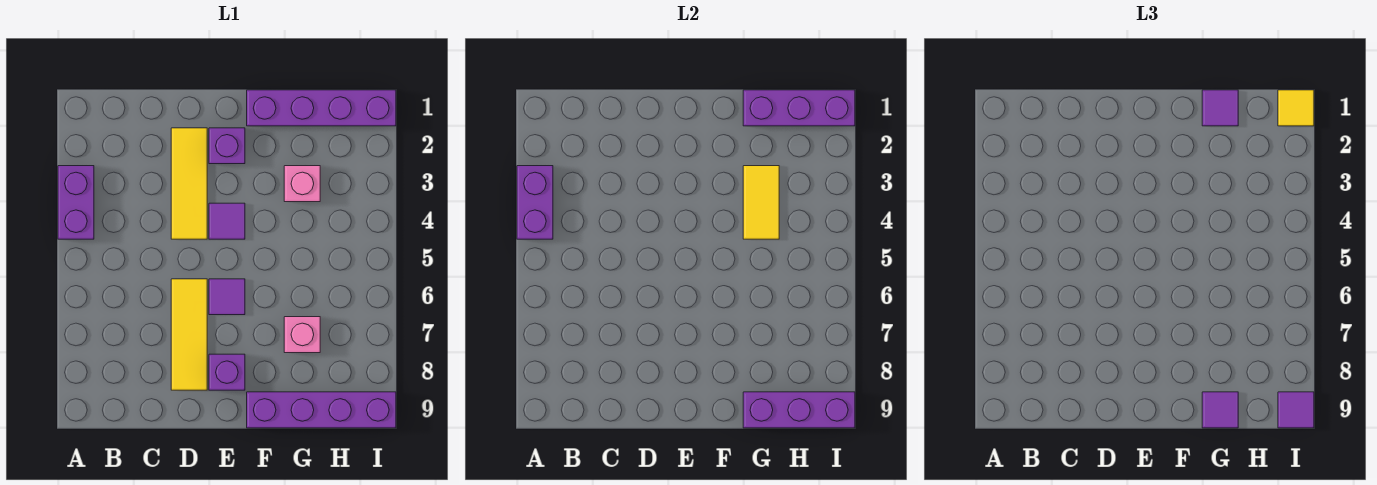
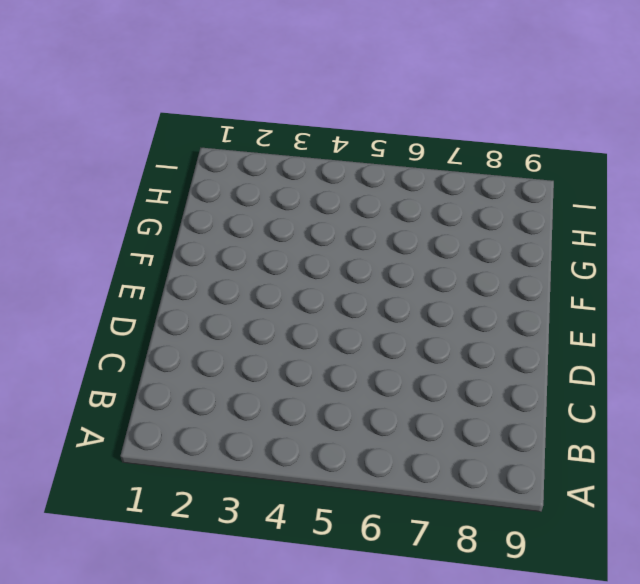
none -> purple 1x2 brick [58,166,94,239]
none -> yellow 1x3 tile [171,128,207,239]
none -> yellow 1x3 tile [171,279,207,390]

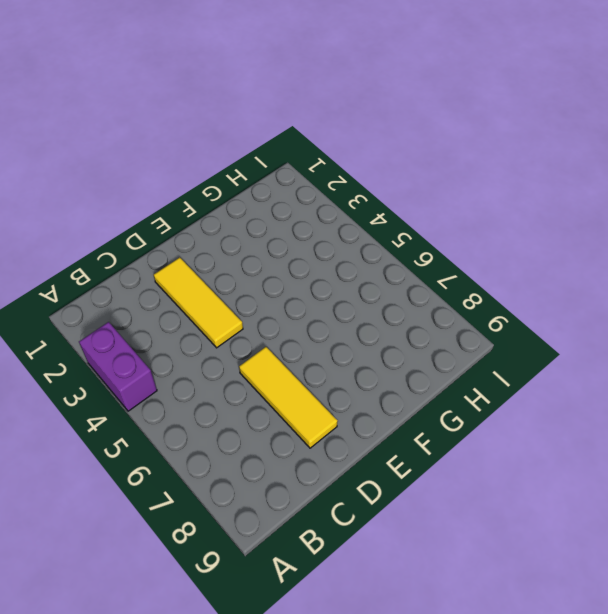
none -> purple 1x1 brick [209,128,245,164]
none -> purple 1x1 tile [209,203,245,239]
none -> purple 1x1 tile [209,279,245,315]

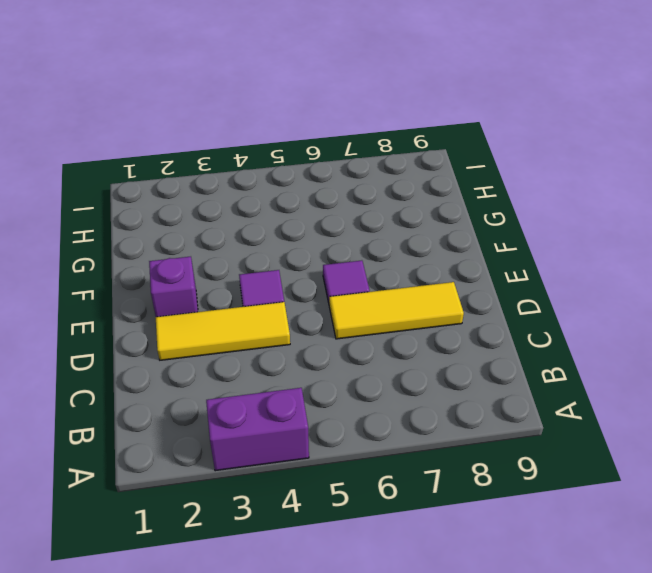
none -> purple 1x1 brick [209,354,245,390]
none -> purple 1x4 brick [247,90,396,126]
none -> purple 1x4 brick [247,392,396,428]

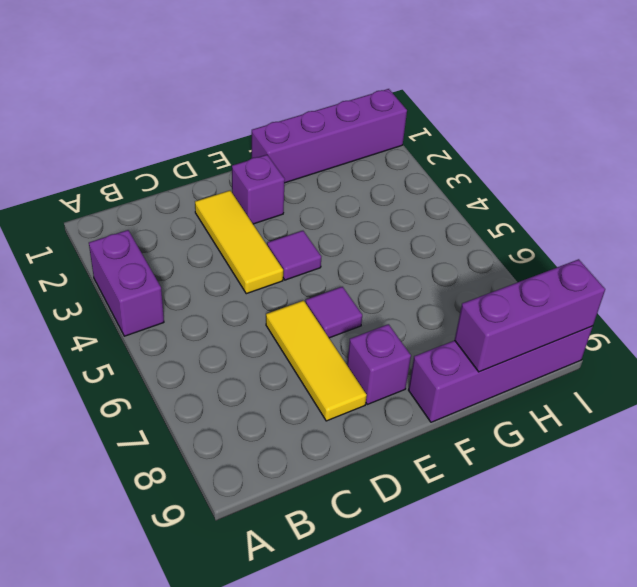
none -> pink 1x1 brick [284,166,320,202]
none -> pink 1x1 brick [284,317,320,353]
none -> purple 1x2 brick [517,166,553,239]

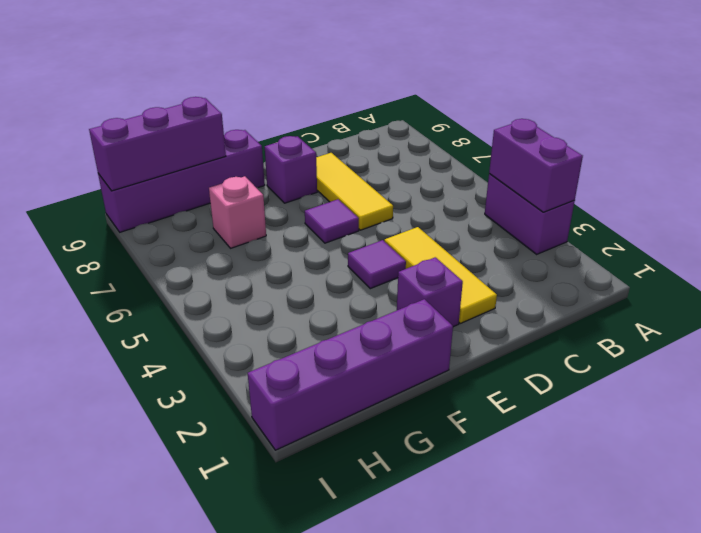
none -> pink 1x1 brick [284,166,320,202]
none -> purple 1x3 brick [743,90,855,126]
none -> yellow 1x2 tile [743,166,779,239]

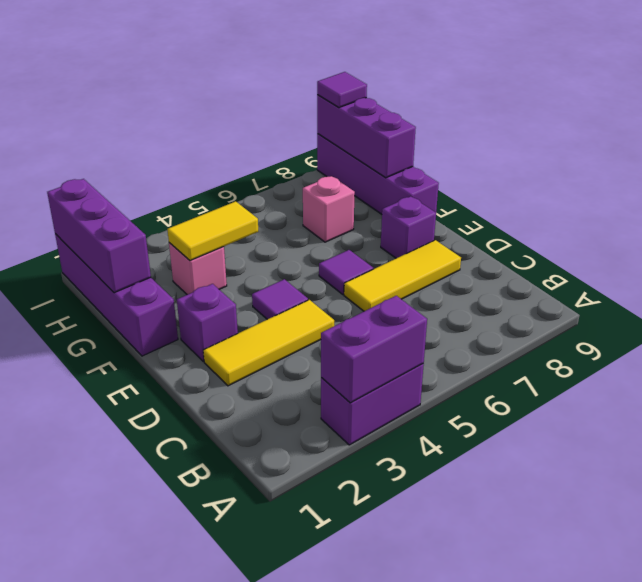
none -> purple 1x1 tile [1202,90,1238,126]
none -> purple 1x1 tile [1202,392,1238,428]
none -> yellow 1x1 tile [1278,90,1314,126]

